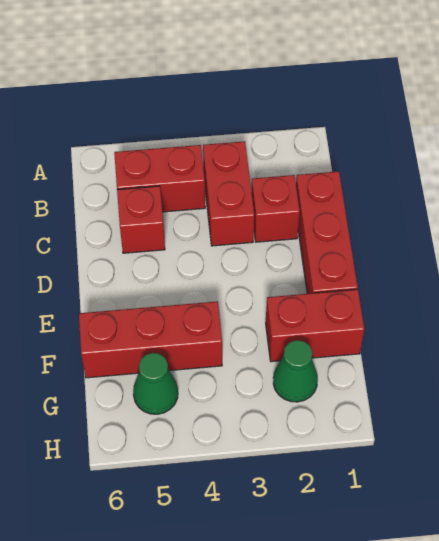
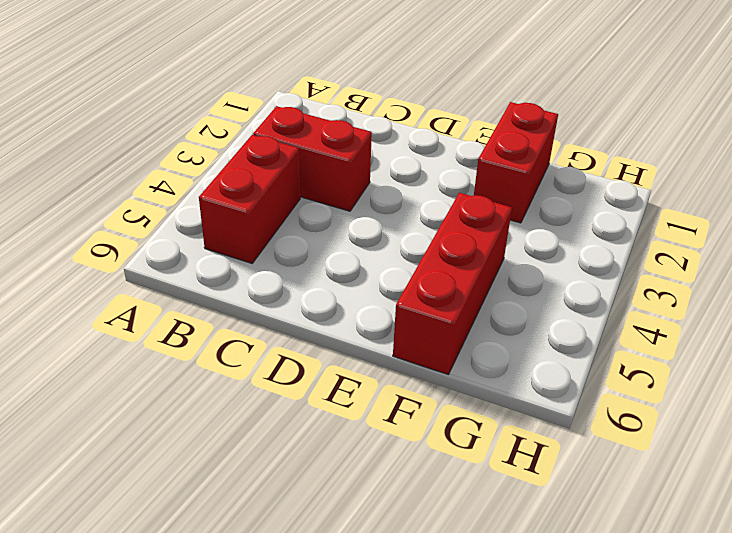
none -> red 1x3 brick [296,171,358,294]
none -> red 1x1 brick [252,175,300,242]

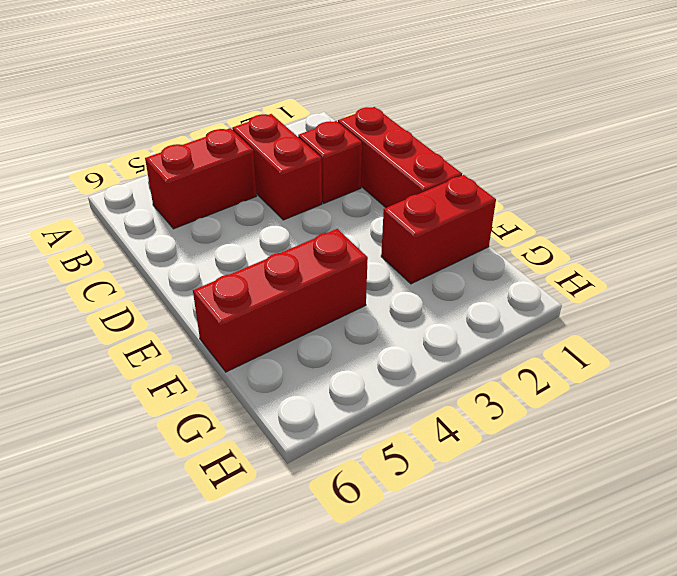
none -> red 1x1 brick [117,186,165,253]
none -> green 1x1 cone [273,340,318,402]

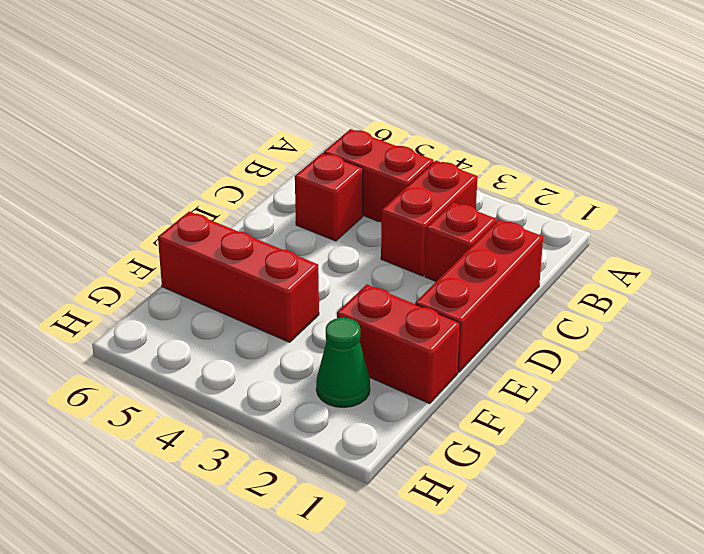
none -> green 1x1 cone [133,353,178,414]

